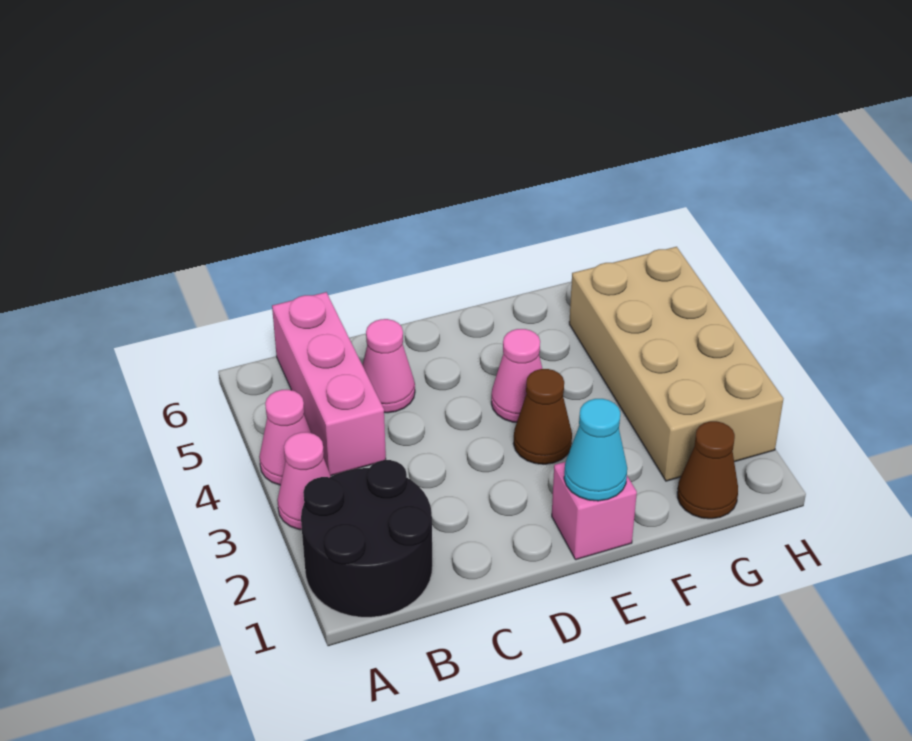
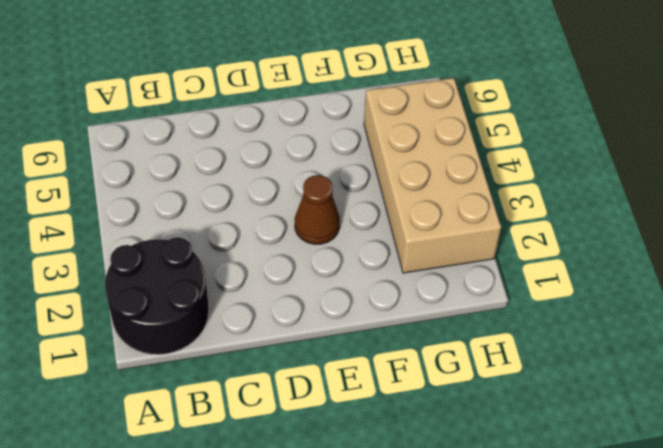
none -> pink 1x1 cone [277,432,331,530]
none -> pink 1x1 cone [259,390,311,485]

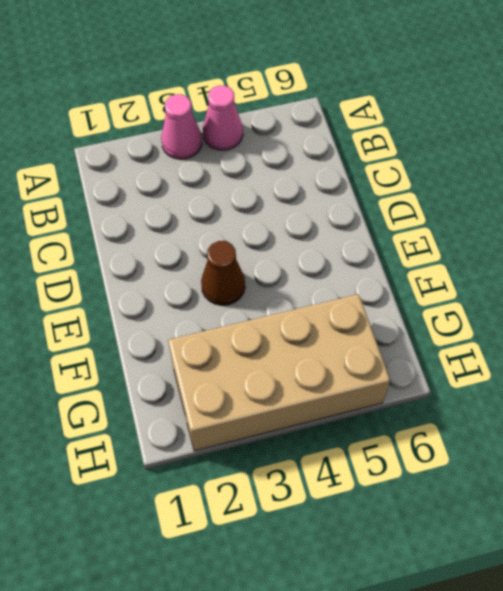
none -> black 2x2 round brick [301,460,432,617]
none -> pink 1x3 brick [272,292,386,476]

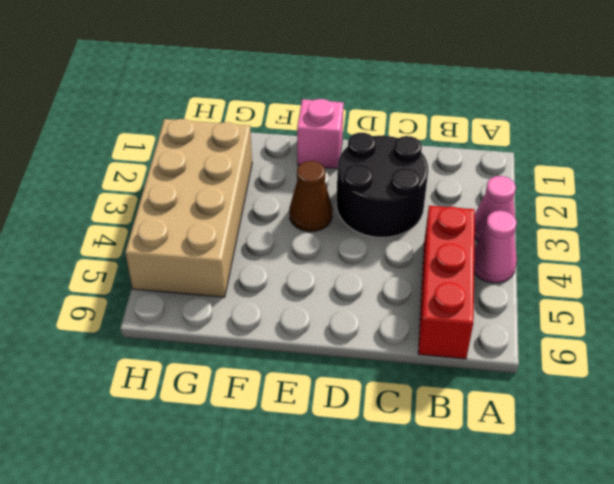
red 1x3 brick [418,206,475,359] -> pink 1x3 brick [272,292,386,476]
black 2x2 round brick [336,133,428,237] -> black 2x2 round brick moved to [301,460,432,617]
none -> pink 1x1 cone [363,319,415,413]
none -> pink 1x1 cone [491,329,542,422]

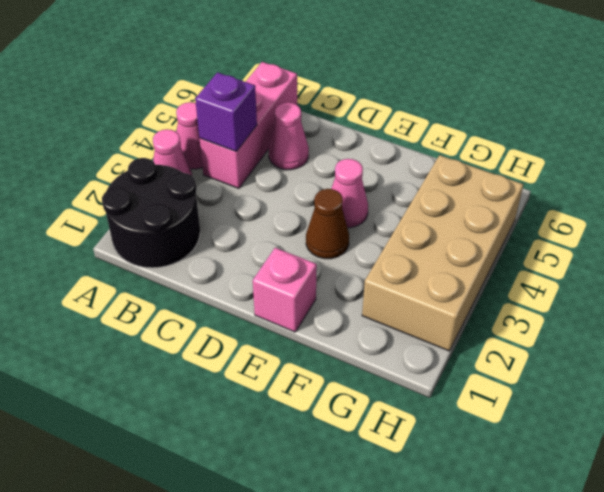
purple 1x1 brick [195,72,257,152] -> none
none -> brown 1x1 cone [677,421,738,519]
none -> cyan 1x1 cone [564,399,627,501]

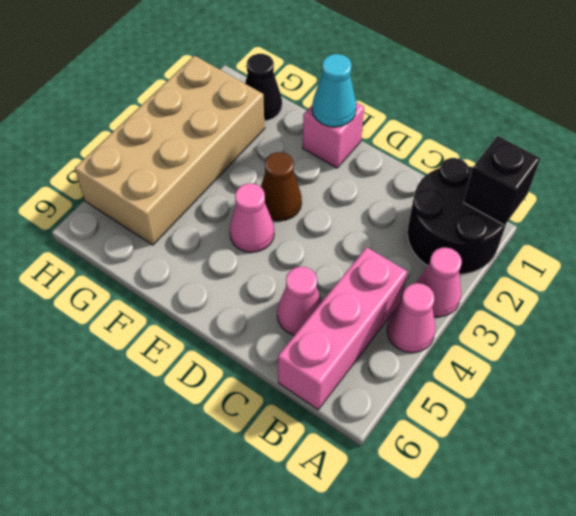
black 1x1 brick [464,136,540,225] -> none
black 1x1 cone [245,54,282,121] -> brown 1x1 cone [677,421,738,519]

